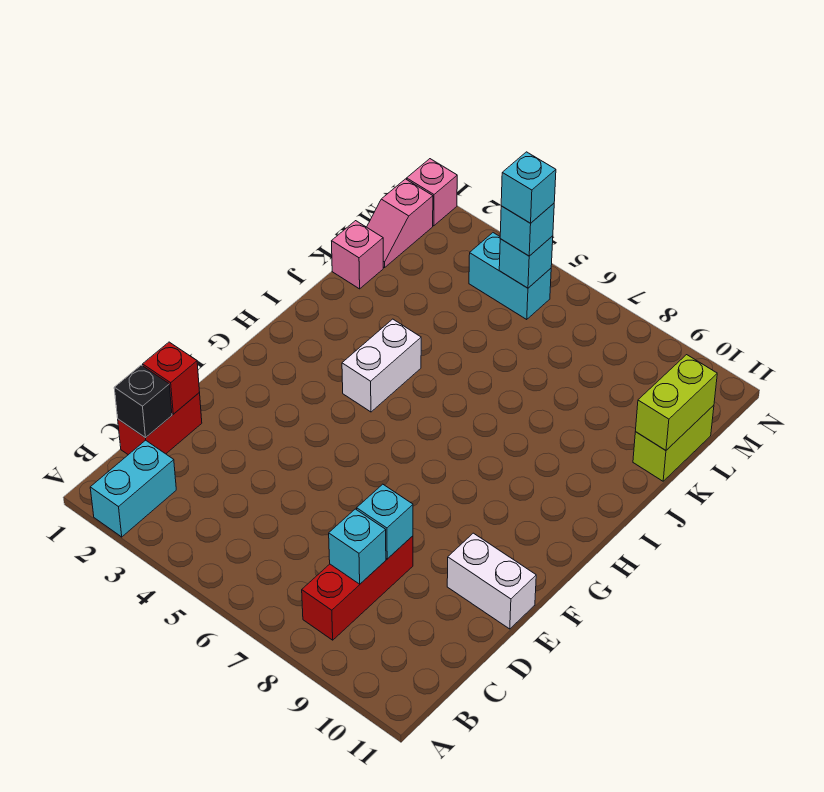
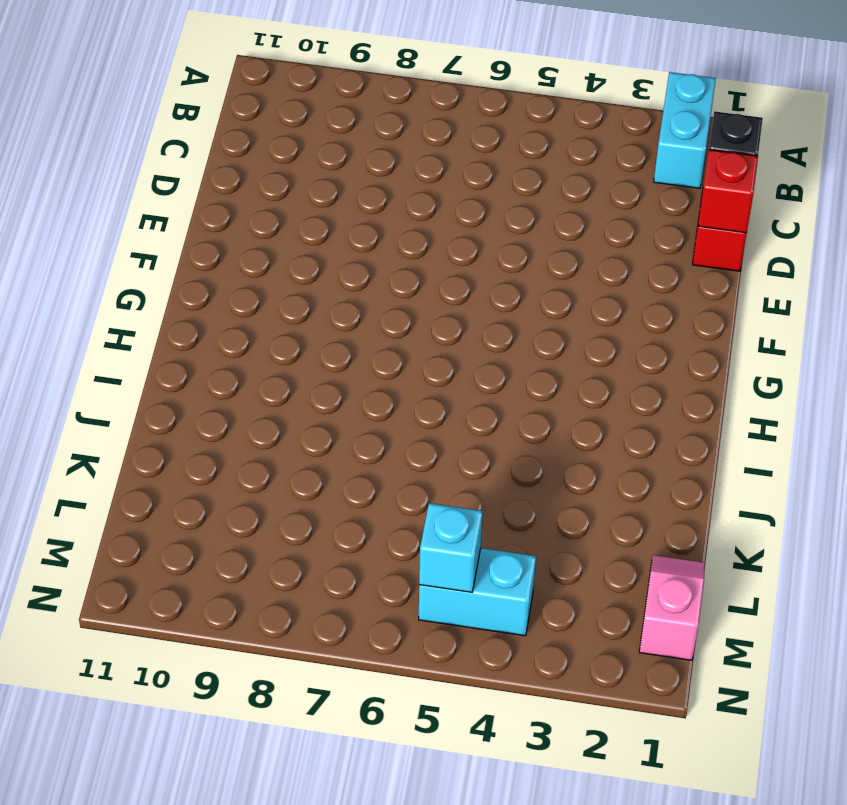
none -> red 1x3 brick [302,536,413,640]
none -> white 1x2 brick [447,533,536,629]
none -> white 1x2 brick [342,319,421,412]

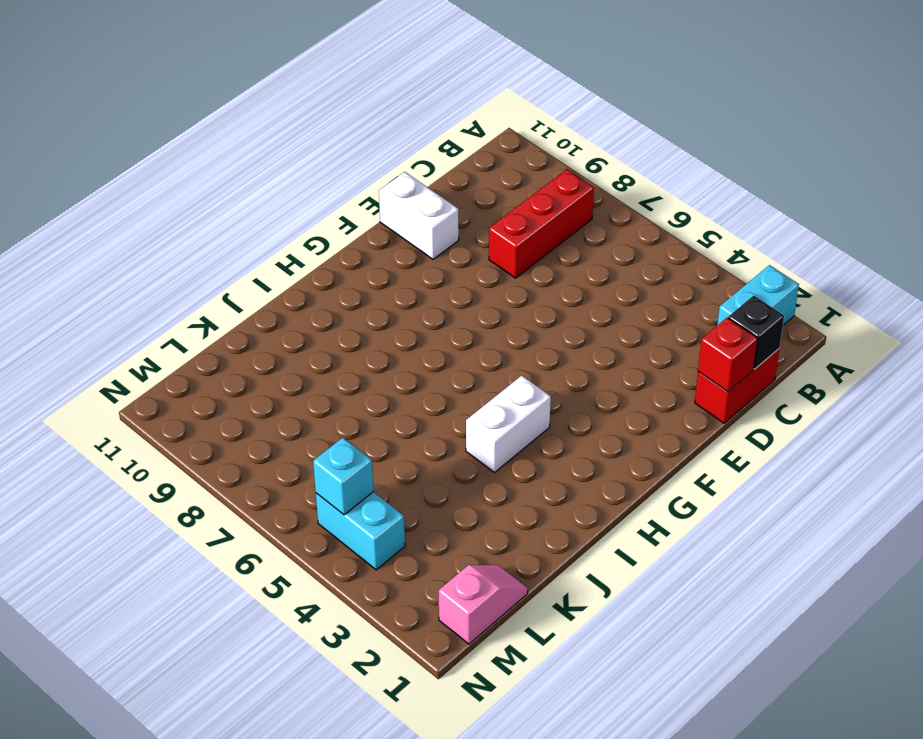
none -> pink 1x1 brick [332,221,383,289]
none -> lime 1x2 brick [633,405,714,481]
none -> pink 1x1 brick [407,159,457,226]

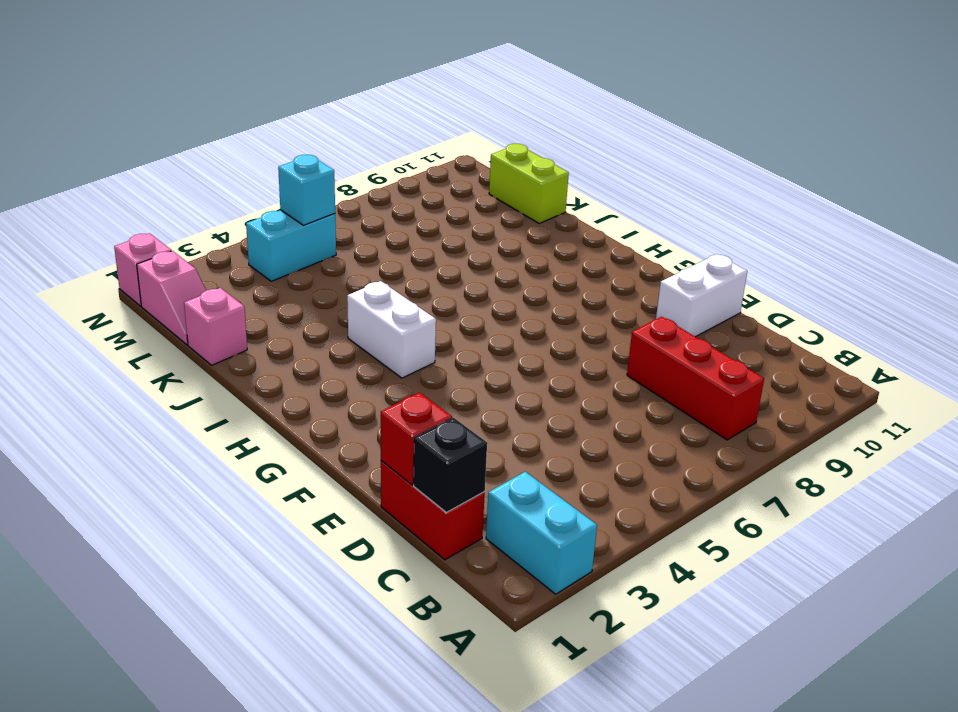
none -> cyan 1x1 brick [329,509,386,584]
none -> cyan 1x1 brick [357,484,413,559]
none -> lime 1x2 brick [636,355,717,450]

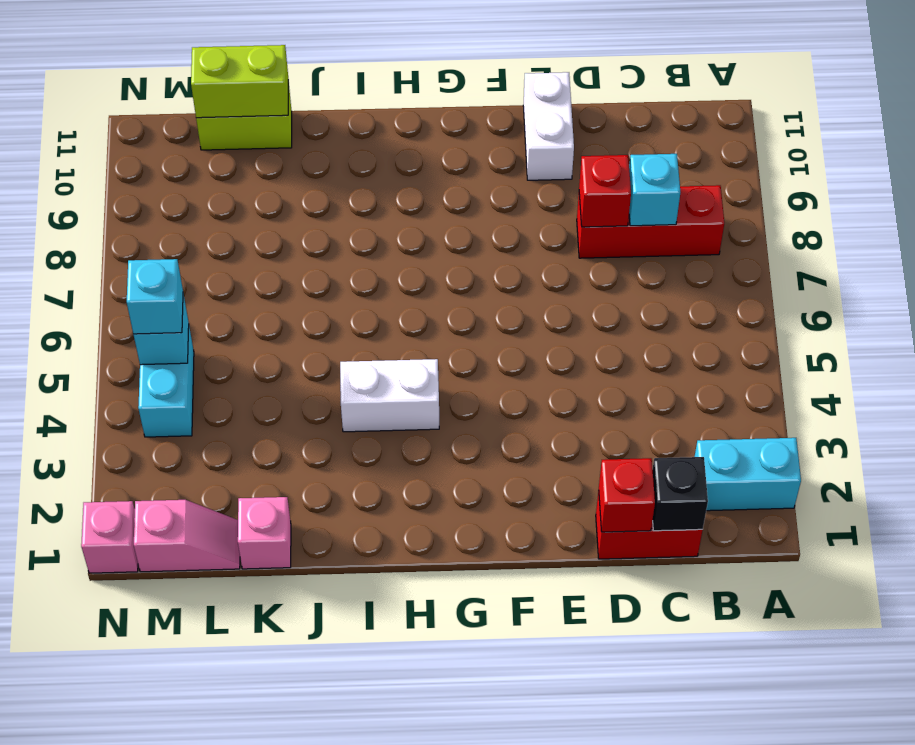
red 1x1 brick [579,155,631,227] -> cyan 1x1 brick [357,484,413,559]
none -> cyan 1x1 brick [501,152,556,223]

